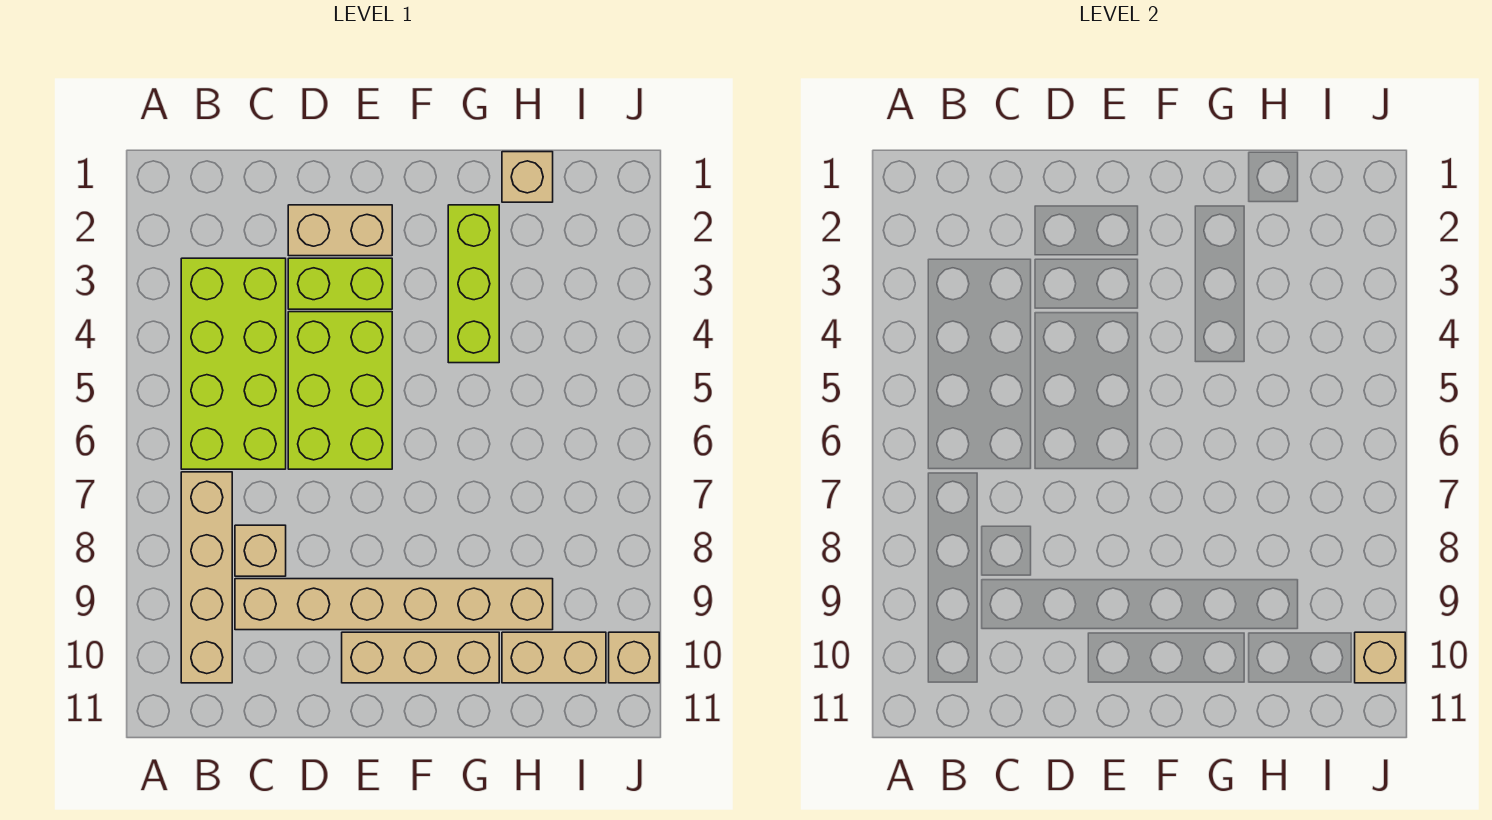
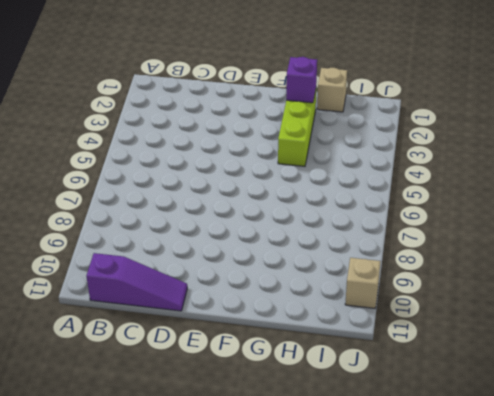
purple 1x3 slope [86,253,187,311] -> none
purple 1x1 brick [286,57,317,103] -> none
none -> lime 2x4 brick [181,258,286,469]
none -> tan 1x4 brick [181,472,232,683]
none -> tan 1x1 brick [235,525,286,576]

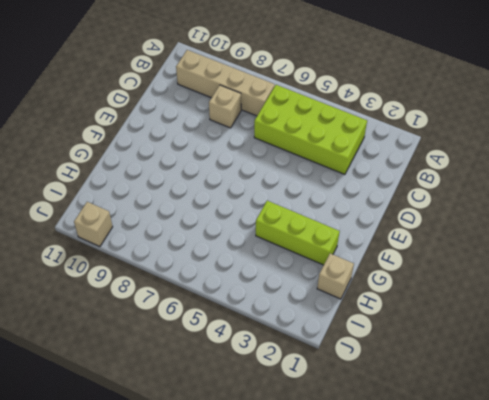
none -> tan 1x6 brick [235,579,553,630]
none -> tan 1x2 brick [288,205,392,256]
none -> lime 1x2 brick [288,258,392,309]

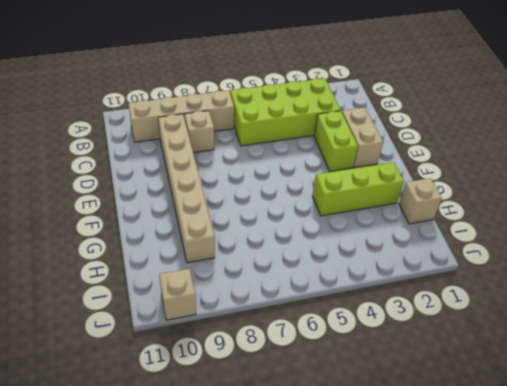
none -> lime 2x3 brick [288,312,392,469]
none -> tan 1x3 brick [342,632,499,683]
none -> tan 1x2 brick [502,632,606,683]

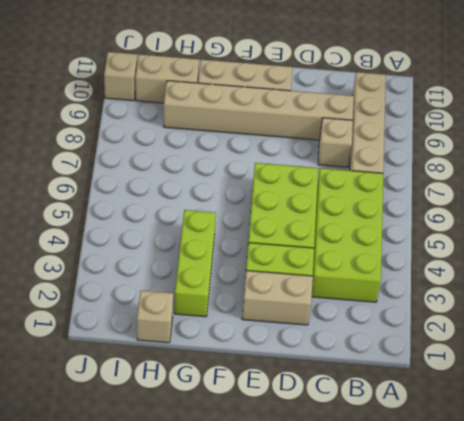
none -> tan 1x1 brick [1355,632,1405,683]

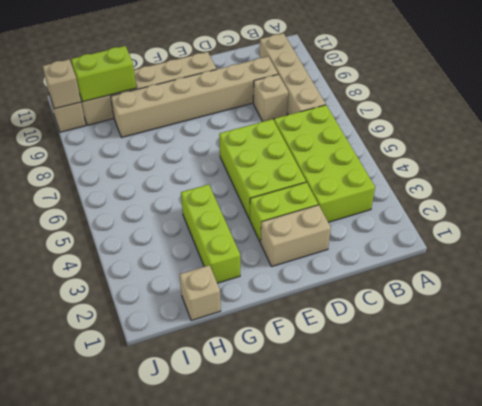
lime 1x2 brick [71,46,136,102] -> none

